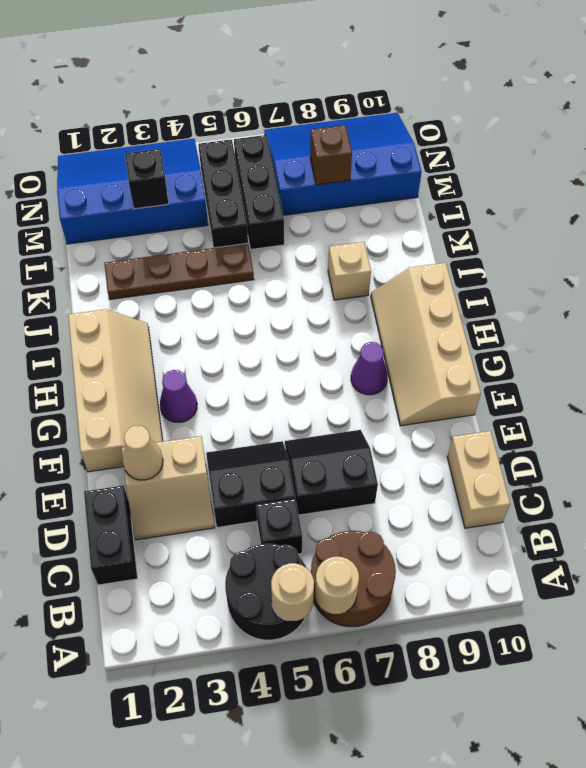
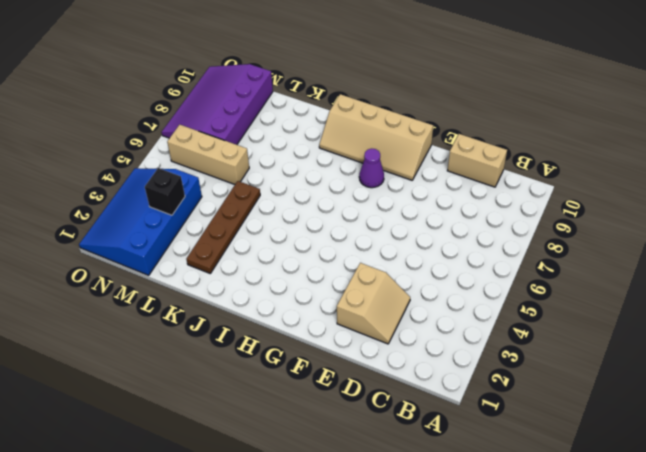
tan 1x3 brick [167,125,249,184] -> black 1x3 brick [234,135,284,249]
purple 3x4 slope [162,64,273,145] -> blue 3x4 slope [264,113,422,215]
none -> black 2x2 round brick [225,544,306,640]
none -> brown 2x2 round brick [311,531,396,627]
none -> black 1x2 brick [84,485,138,585]

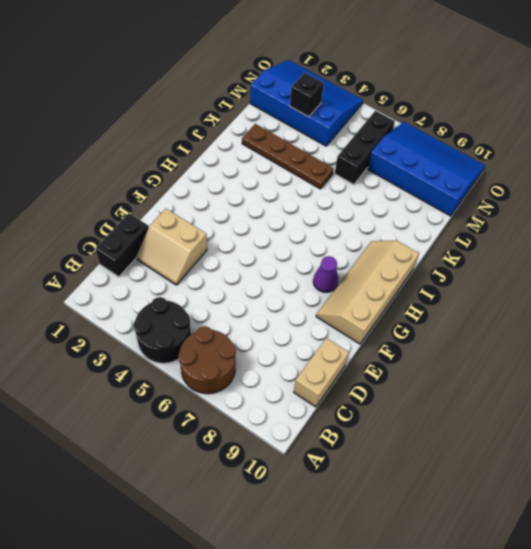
none -> black 1x1 brick [256,499,302,554]
none -> black 2x2 slope [206,441,295,527]
none -> black 2x2 slope [285,430,378,515]

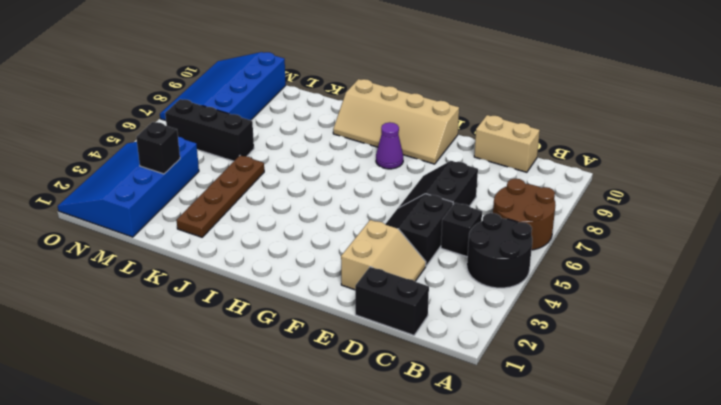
none -> tan 2x4 slope [68,309,163,472]
none -> purple 1x1 cone [160,370,197,422]
none -> tan 1x1 brick [328,242,371,300]

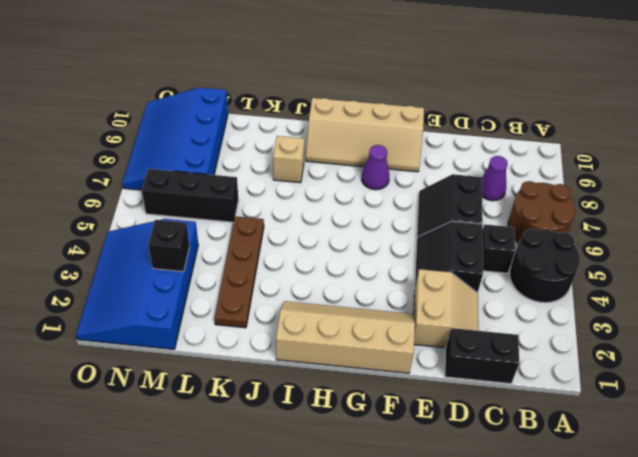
purple 1x1 cone [482,156,508,201] -> purple 1x1 cone moved to [160,370,197,422]
none -> tan 1x2 brick [447,431,510,528]
none -> black 1x3 brick [198,139,248,248]
none -> tan 1x1 round brick [271,563,314,621]

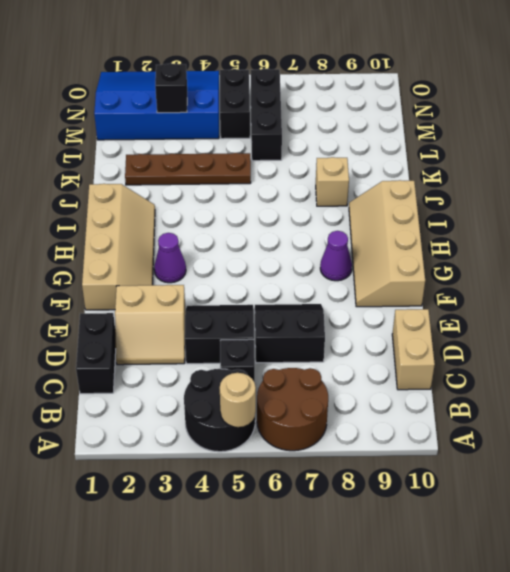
black 1x2 brick [220,69,250,139] -> black 1x3 brick [198,139,248,248]
none -> blue 3x4 slope [264,113,422,215]
none -> tan 1x1 round brick [315,557,359,614]
none -> tan 1x1 cone [123,426,163,480]

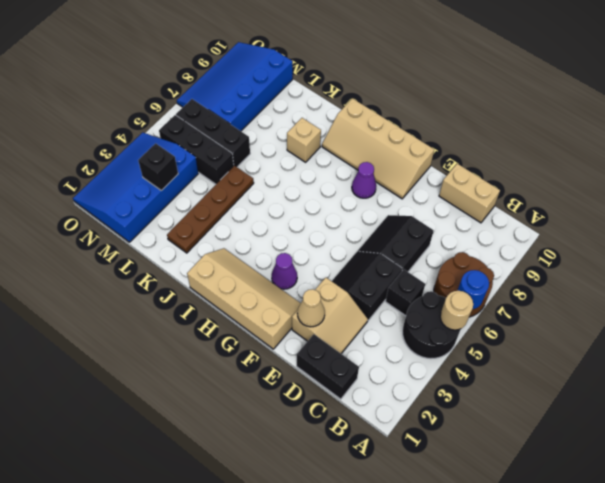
blue 1x1 round brick [457,270,489,309] -> tan 1x1 round brick [315,557,359,614]
none -> brown 1x1 brick [310,125,352,185]

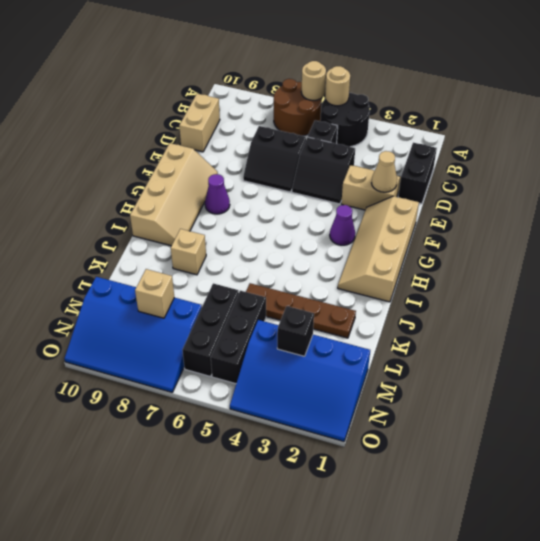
tan 1x1 brick [135,269,174,318] -> brown 1x1 brick [310,125,352,185]

